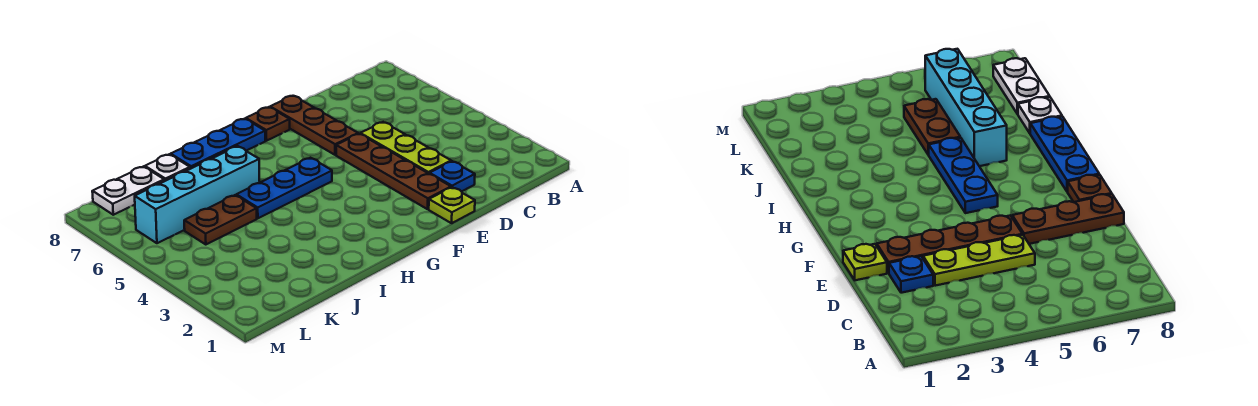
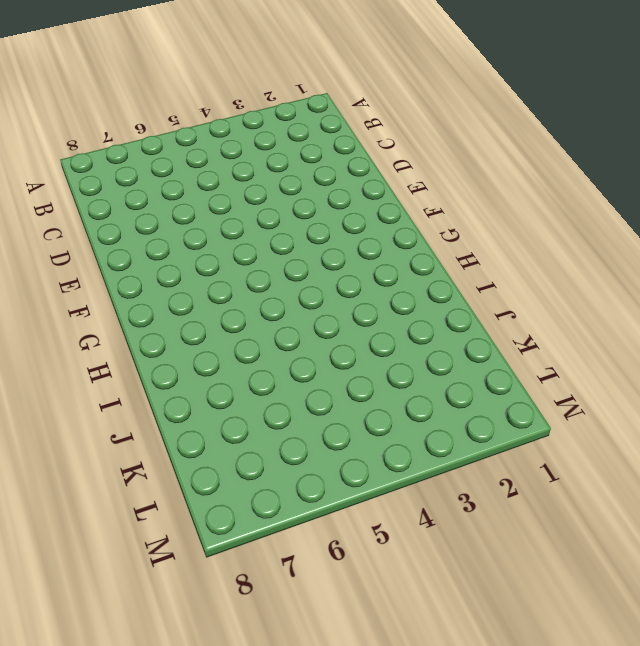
none -> blue 1x1 plate [430,161,475,192]
none -> lime 1x3 plate [360,122,451,174]
none -> lime 1x1 plate [429,187,475,223]

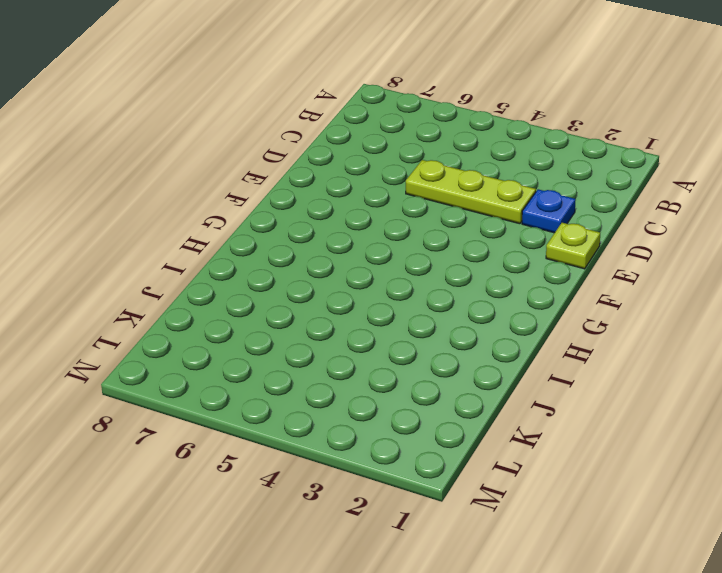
none -> brown 1x4 plate [336,134,451,209]
none -> brown 1x3 plate [270,96,358,155]
none -> brown 1x1 plate [246,107,290,141]

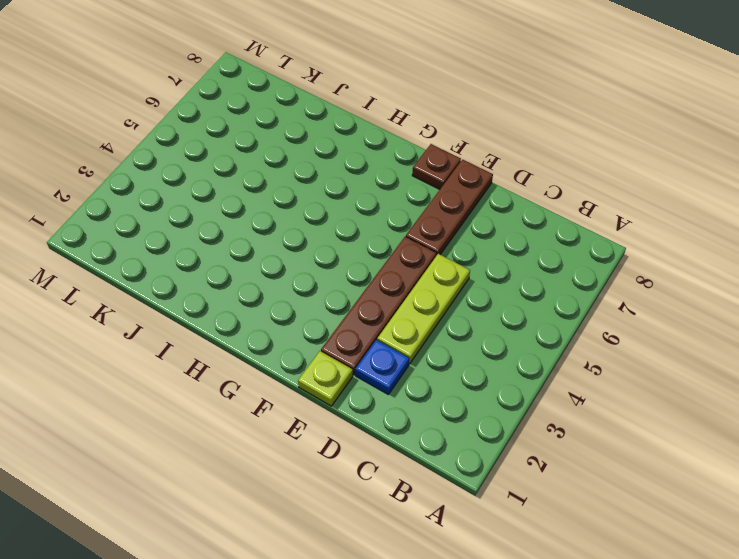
none -> blue 1x3 plate [236,158,332,218]
none -> blue 1x3 plate [171,119,265,169]
none -> cyan 1x4 brick [135,146,260,243]

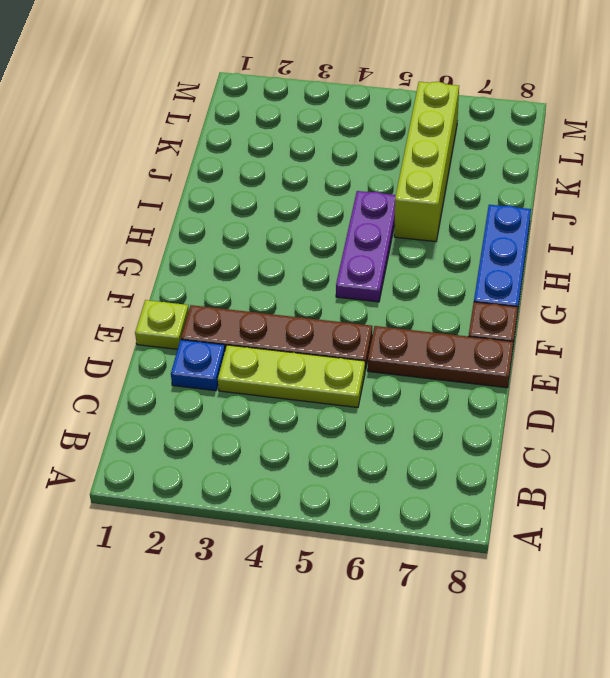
purple 1x3 plate [336,191,396,302] -> blue 1x3 plate [236,158,332,218]
lime 1x4 brick [394,82,459,242] -> cyan 1x4 brick [135,146,260,243]
none -> brown 1x2 plate [184,195,257,245]
none -> white 1x1 plate [145,154,190,181]
none -> white 1x2 plate [92,166,164,215]

